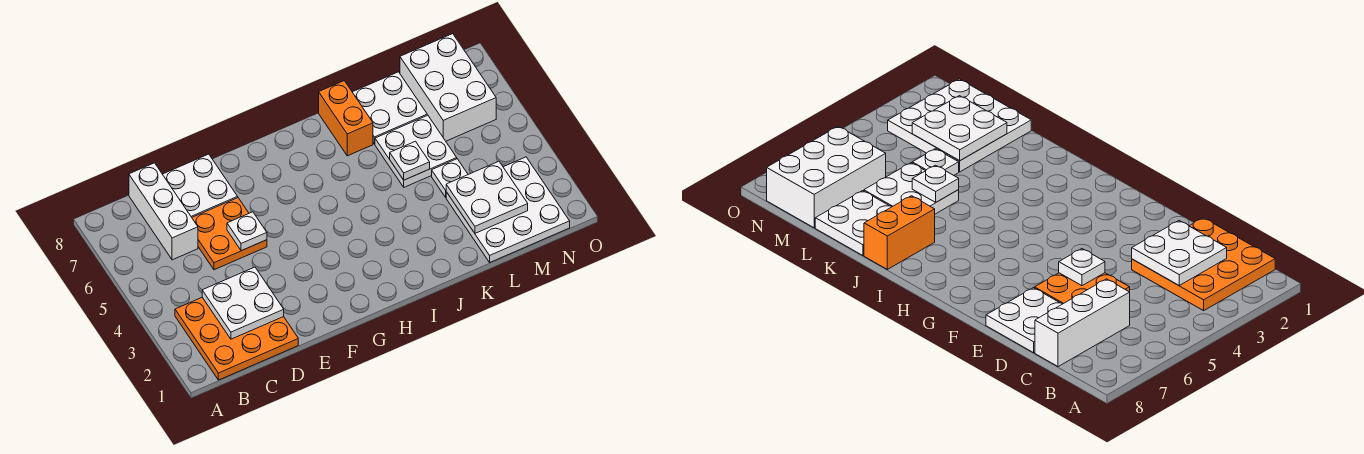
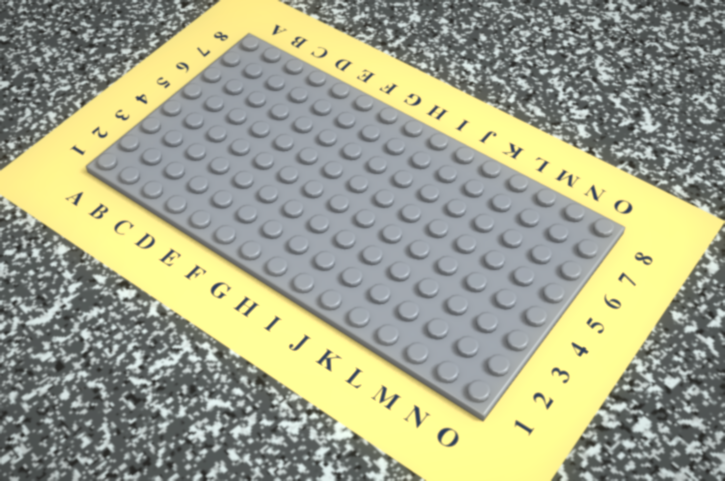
none -> orange 3x3 plate [175,297,298,380]
none -> white 1x3 brick [129,163,198,260]
none -> orange 2x2 plate [192,198,267,270]

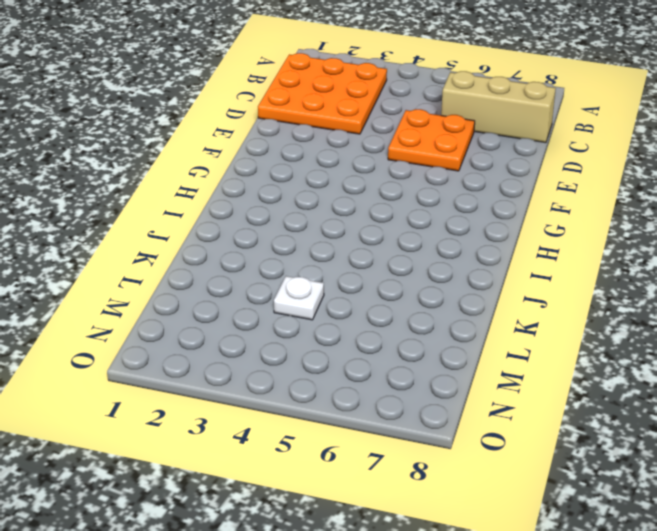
tan 1x3 brick [441,71,556,143] -> white 1x3 brick [129,163,198,260]
none -> white 2x2 plate [163,154,238,217]
none -> orange 1x2 brick [319,81,373,156]
none -> white 2x2 plate [375,115,457,187]

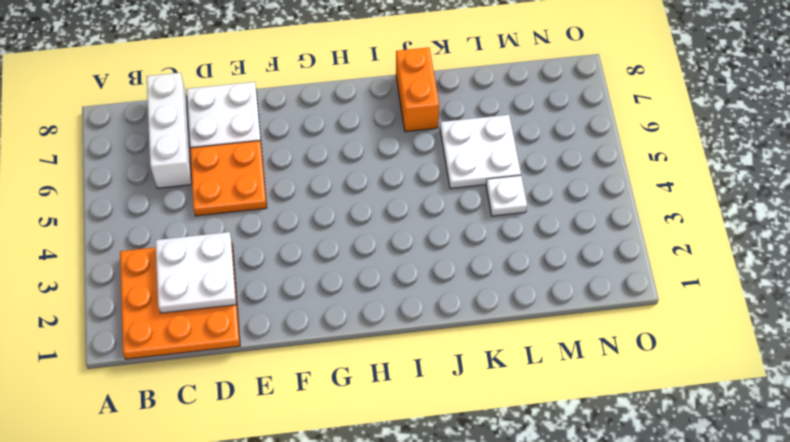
none -> white 2x2 plate [353,72,427,144]
none -> white 3x3 plate [446,157,570,262]
none -> white 2x3 brick [400,34,496,141]

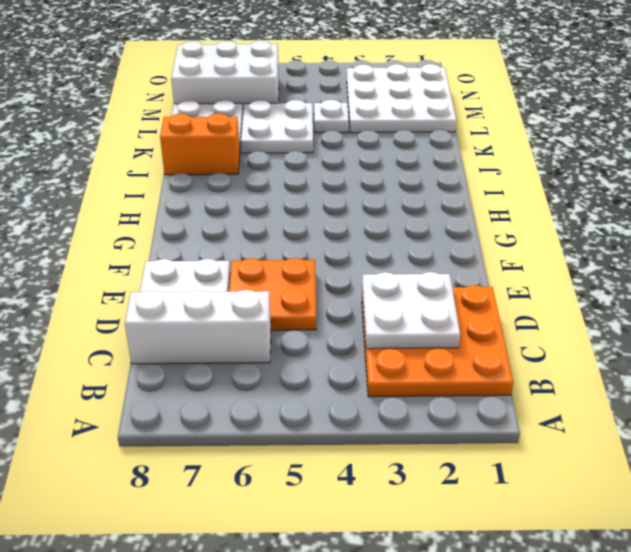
none -> white 1x1 plate [227,212,267,251]
none -> white 1x1 plate [390,141,430,180]
none -> white 2x2 plate [446,161,528,233]

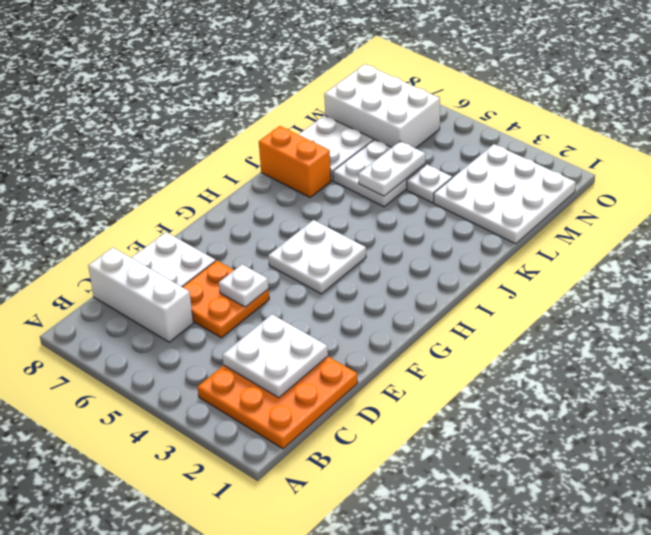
white 2x2 plate [268,220,366,294] -> white 2x2 plate moved to [446,161,528,233]
white 1x2 plate [358,141,425,196] -> white 1x1 plate [390,141,430,180]

